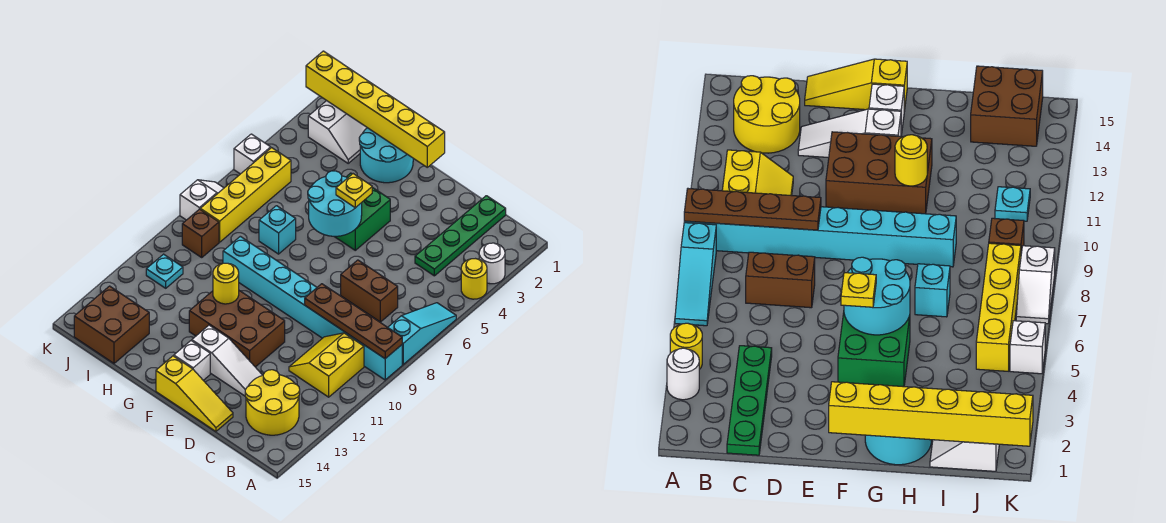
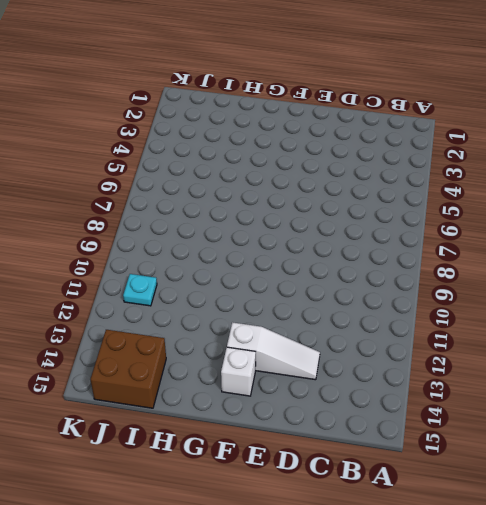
none -> white 1x1 round brick [479,243,505,284]
none -> yellow 1x1 round brick [461,259,487,299]
none -> cyan 1x3 slope [388,303,456,364]

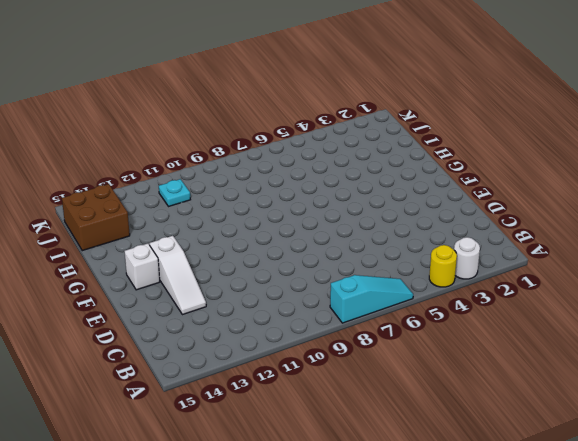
none -> cyan 1x8 brick [223,236,402,380]
none -> yellow 2x2 slope [289,333,364,397]
none -> yellow 2x2 round brick [245,370,300,435]

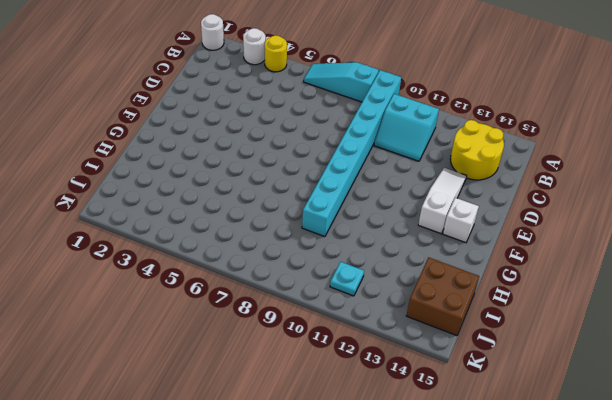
white 1x1 round brick [201,14,224,50] -> none
cyan 2x2 slope [374,94,439,161] -> yellow 2x2 slope [289,333,364,397]
none -> green 1x4 plate [415,196,506,276]
none -> brown 1x2 brick [341,260,398,322]
none -> yellow 1x3 slope [156,356,233,431]

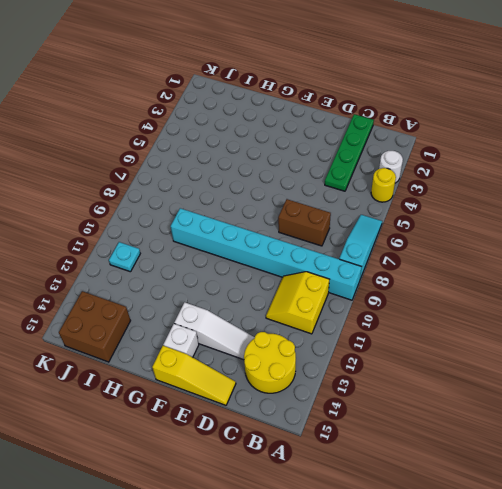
none -> brown 2x3 brick [189,291,285,367]
none -> green 2x2 brick [334,173,390,250]
none -> cyan 2x2 round brick [359,128,413,183]

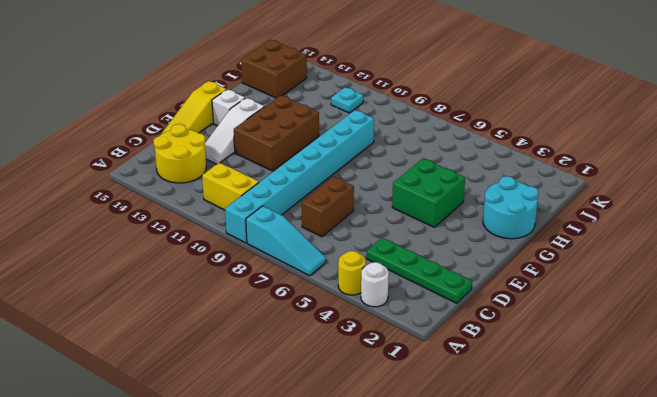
none -> cyan 1x1 brick [259,206,296,254]
none -> white 2x2 slope [308,101,367,163]
none -> yellow 1x4 brick [200,148,291,242]

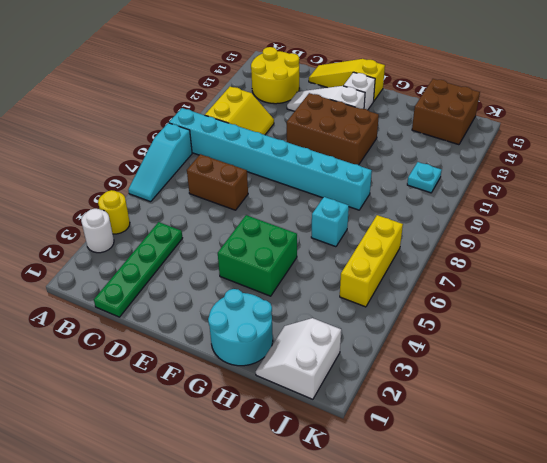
yellow 1x3 brick [340,215,403,307] -> yellow 1x4 brick [200,148,291,242]
none -> brown 1x1 brick [182,209,219,257]
none -> white 1x1 brick [234,134,271,174]
none -> white 1x2 slope [180,180,224,220]

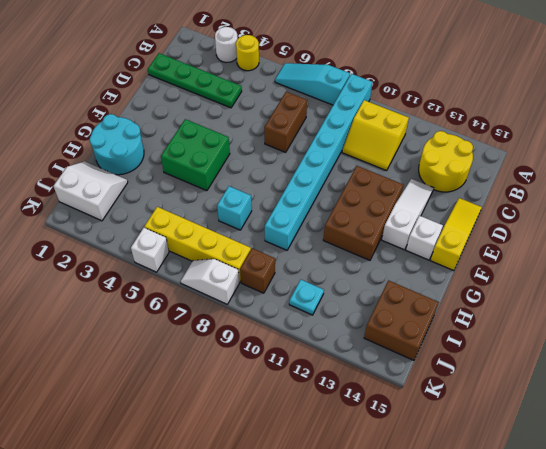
none -> brown 1x4 plate [305,284,402,359]
none -> yellow 1x6 brick [306,51,445,167]
none -> cyan 2x2 round brick [308,171,362,236]

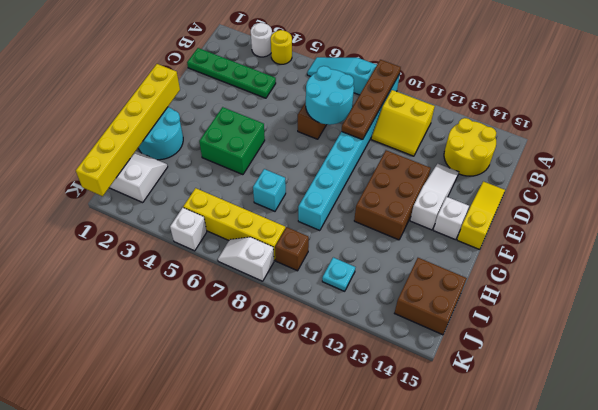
cyan 2x2 round brick [306,66,354,125] -> cyan 2x2 round brick moved to [308,171,362,236]
none -> yellow 1x1 round brick [213,263,239,304]
none -> yellow 1x1 plate [336,174,372,208]

